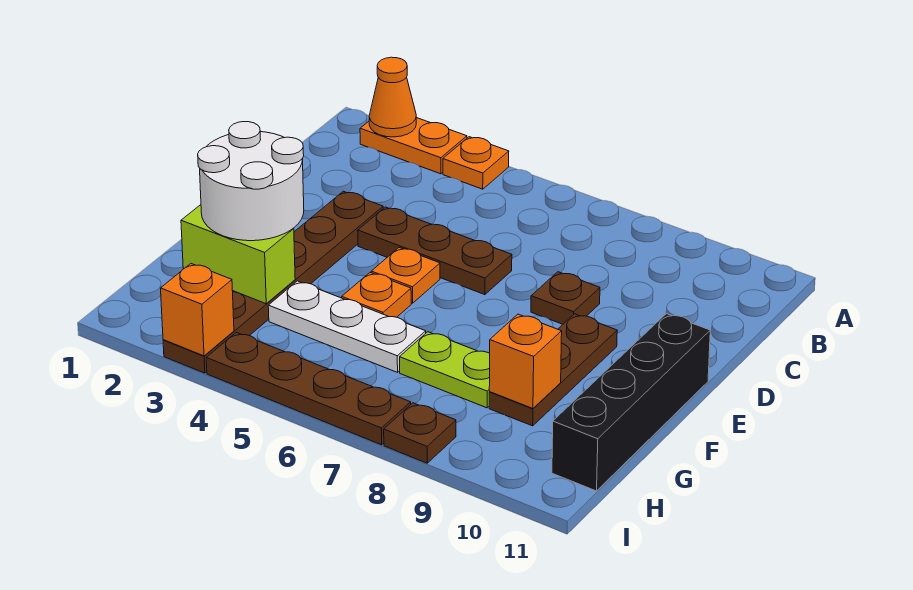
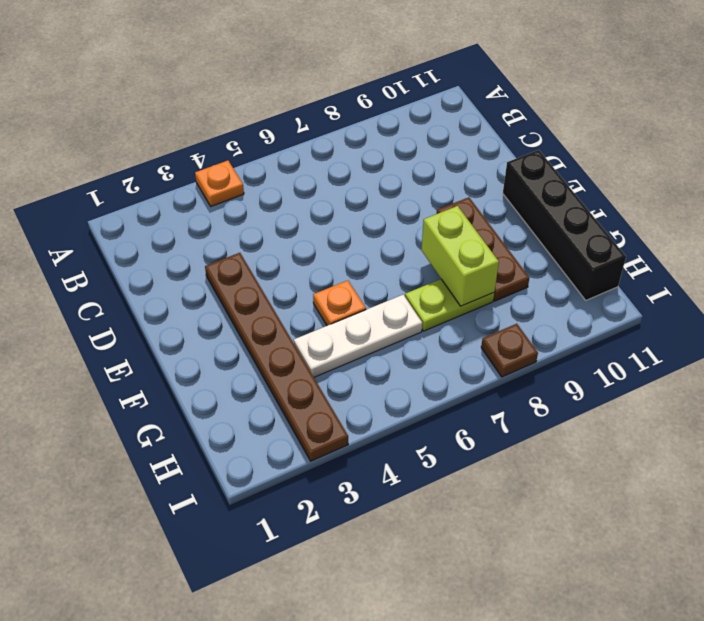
lime 1x2 brick [421,206,499,306] -> lime 1x2 brick turned to [181,205,295,304]
none -> orange 1x2 plate [360,118,467,174]
none -> brown 1x3 plate [358,207,512,295]
none -> brown 1x1 plate [531,272,600,324]

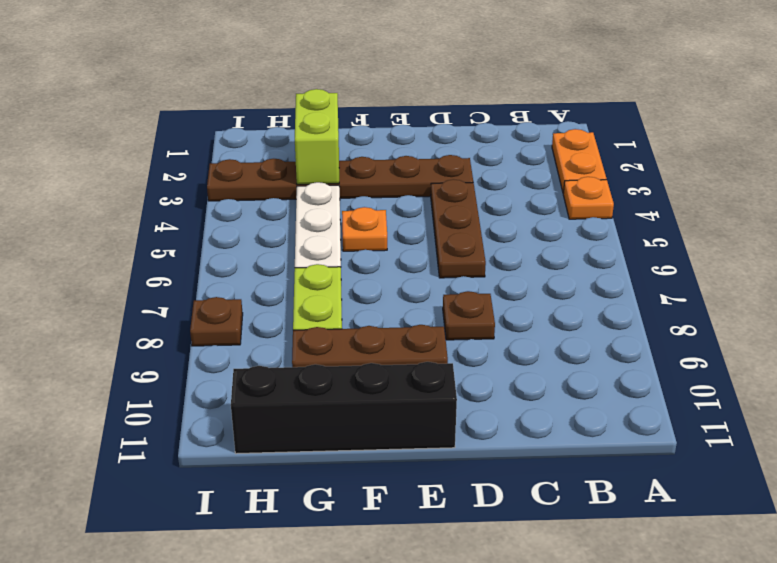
none -> orange 1x1 plate [371,248,440,303]
none -> brown 1x4 plate [206,333,411,445]
none -> orange 1x1 cone [369,57,416,137]

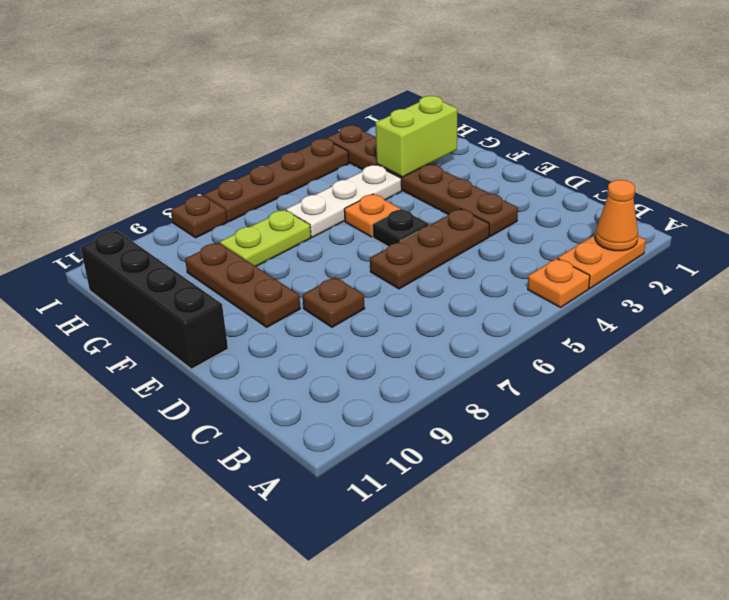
black 1x1 plate [372,209,429,246] -> orange 1x1 plate [371,248,440,303]
none -> orange 1x1 brick [489,314,562,408]
none -> orange 1x1 brick [161,264,234,356]
none -> white 2x2 round brick [198,122,304,241]

